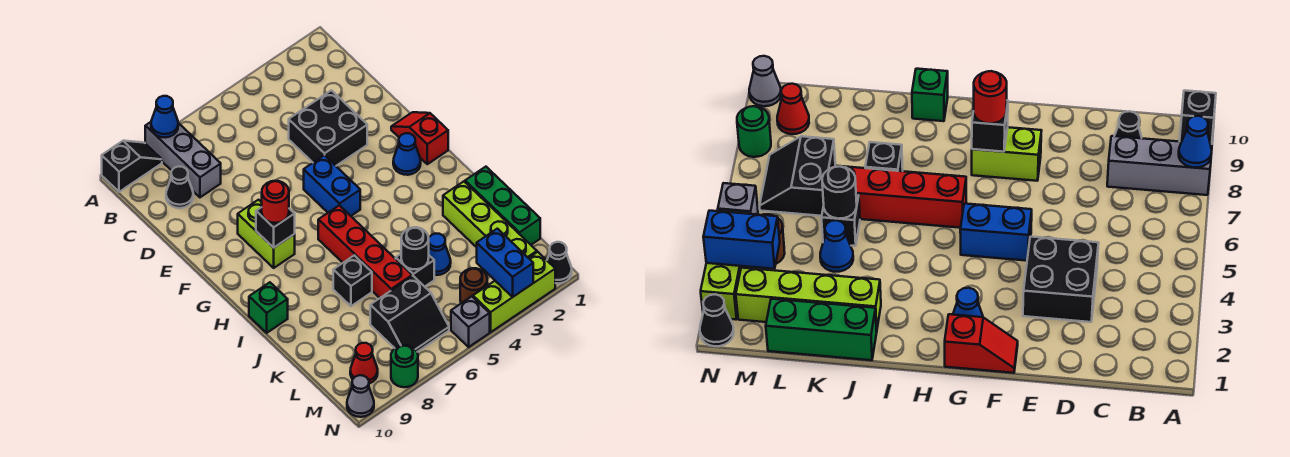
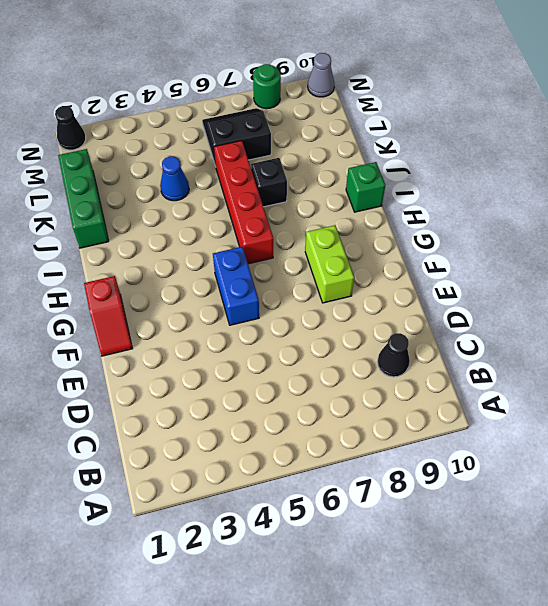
none -> grey 1x3 brick [145,122,221,197]
none -> black 1x2 slope [102,141,162,192]
none -> black 2x2 brick [289,90,367,166]

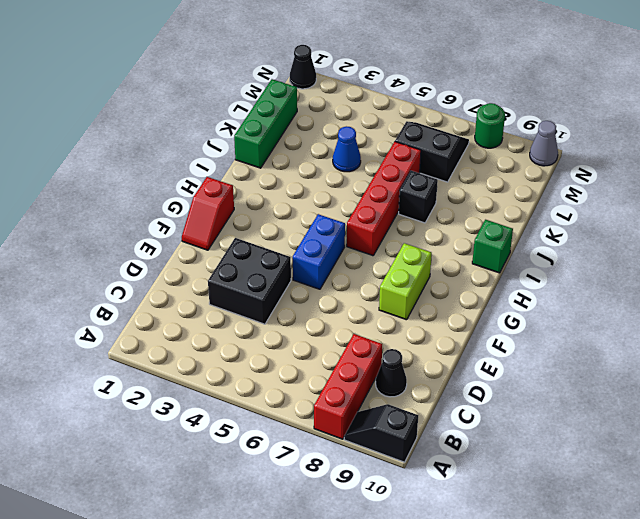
red 1x3 brick [314,334,382,439] -> grey 1x3 brick [145,122,221,197]
none -> blue 1x1 cone [393,133,421,175]
none -> lime 1x4 brick [443,181,537,258]
none -> black 1x1 brick [396,254,434,287]

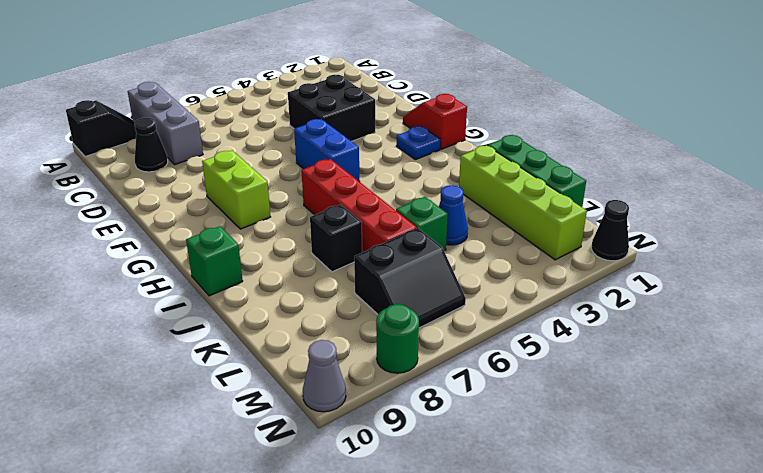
blue 1x1 plate [397,126,440,160] -> blue 1x1 cone [393,133,421,175]
green 1x1 brick [396,197,448,251] -> black 1x1 brick [396,254,434,287]
none -> brown 1x1 round brick [460,268,487,303]
none -> red 1x1 cone [350,343,378,384]
none -> lime 1x3 brick [473,252,555,332]

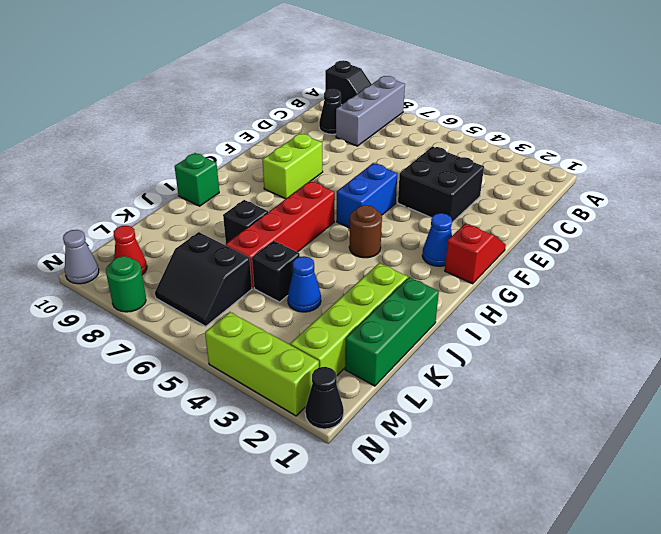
brown 1x1 round brick [349,205,382,258] -> brown 1x1 round brick moved to [460,268,487,303]
none -> grey 1x1 brick [451,296,490,347]
none -> blue 1x1 cone [151,96,178,137]
none -> black 1x1 brick [256,207,295,248]

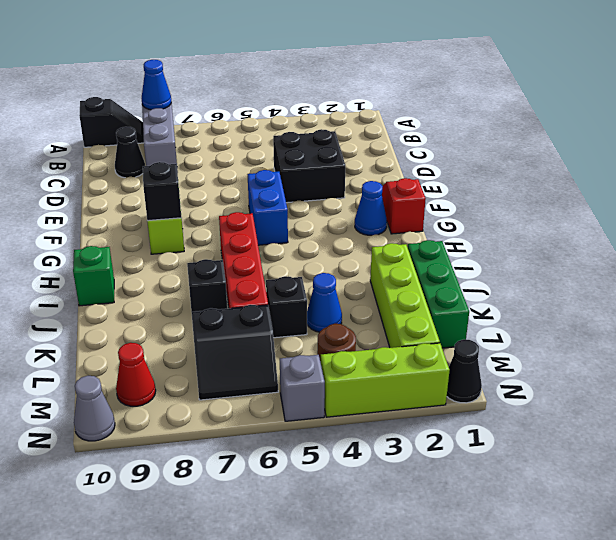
none -> green 1x1 round brick [391,345,418,387]
none -> black 1x1 round brick [401,227,429,269]
none -> blue 1x2 brick [477,229,533,297]

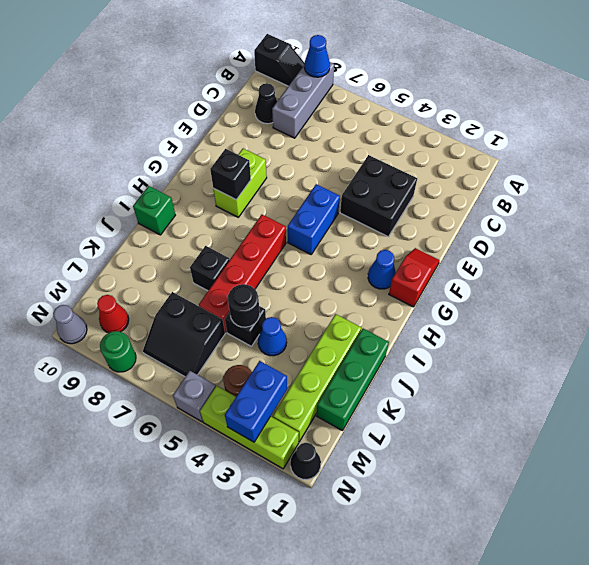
none -> red 1x1 round brick [262,181,289,223]

